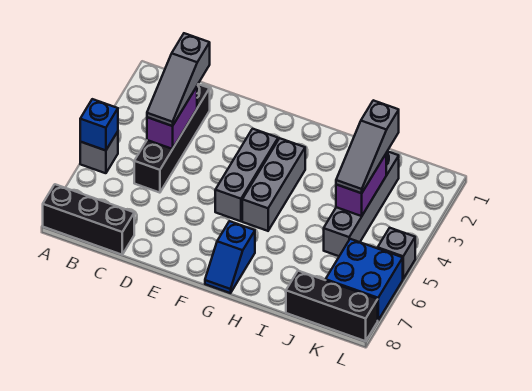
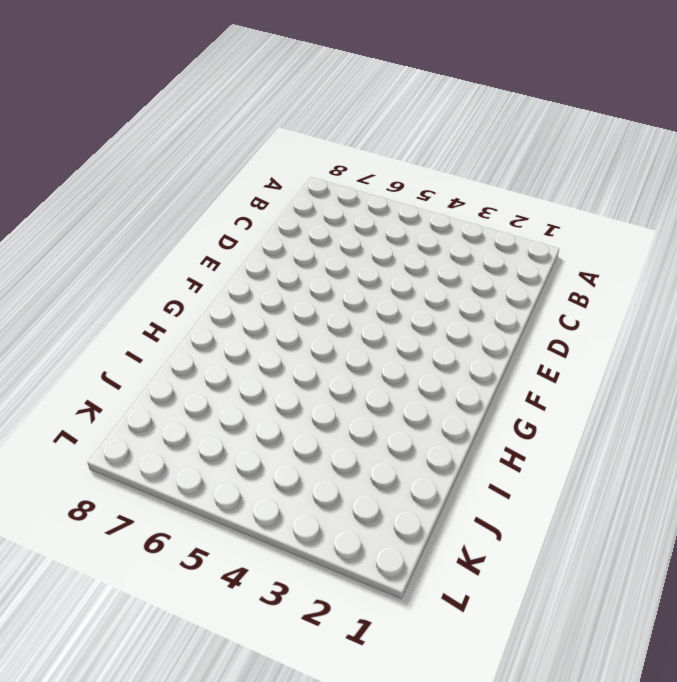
none -> grey 1x1 brick [80,132,118,173]
none -> black 1x3 brick [43,184,134,255]
none -> black 1x4 brick [134,84,210,193]

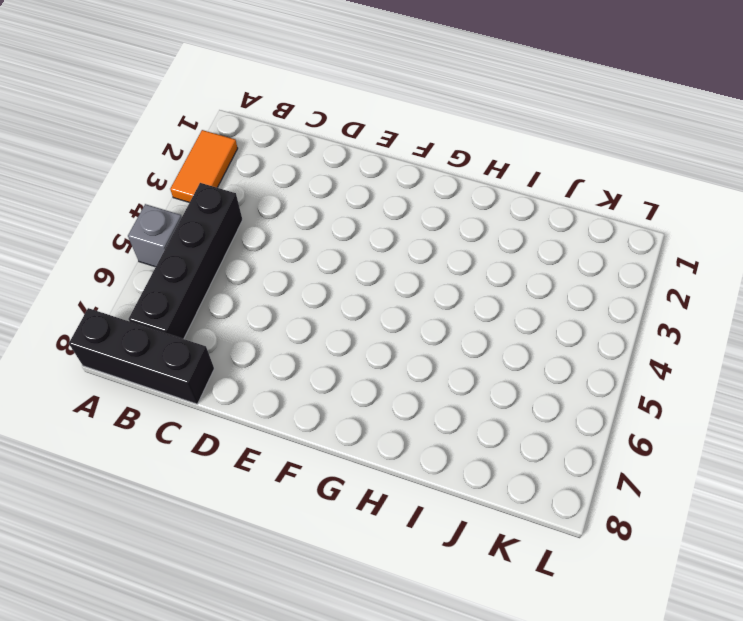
orange 1x2 tile [170,130,238,202] -> none
black 1x4 brick [129,183,243,339] -> black 1x4 brick moved to [134,84,210,193]
none -> grey 1x3 brick [215,129,278,221]
none -> grey 1x3 brick [242,138,305,231]
none -> blue 1x2 slope [205,221,255,293]

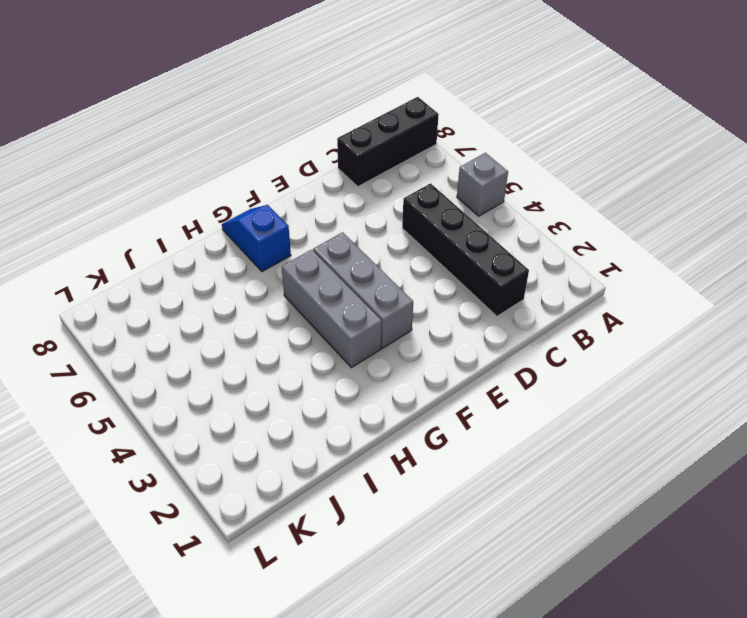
none -> grey 1x4 brick [324,151,399,256]
none -> black 1x3 brick [286,271,378,341]
none -> blue 2x2 brick [326,239,403,320]

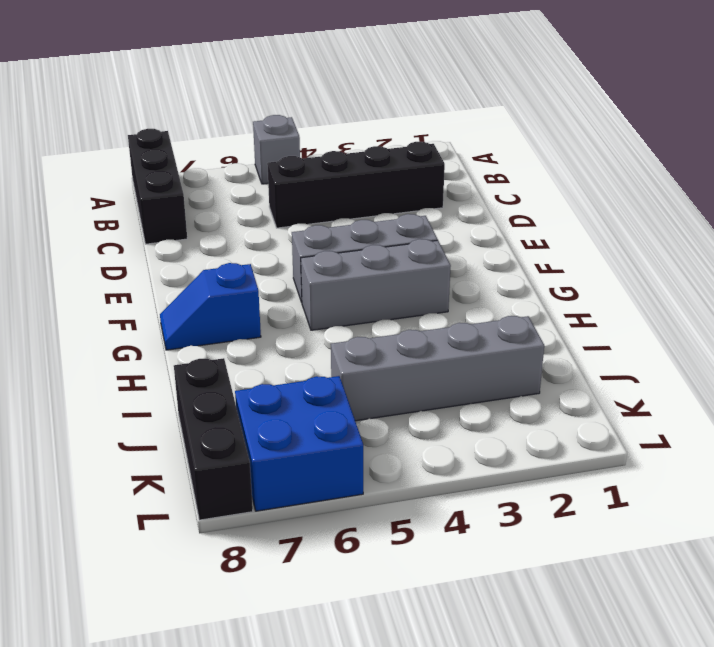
none -> grey 1x1 brick [378,228,415,279]
none -> blue 1x1 brick [80,99,118,151]
none -> purple 1x2 brick [147,87,197,149]

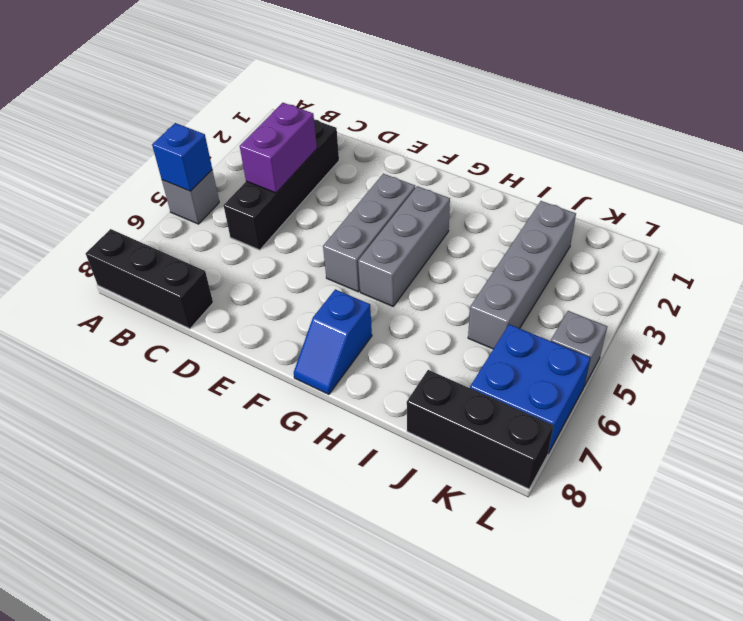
none -> purple 1x2 brick [336,154,386,216]
none -> grey 1x3 slope [147,33,210,126]
none -> grey 1x3 slope [336,100,399,193]

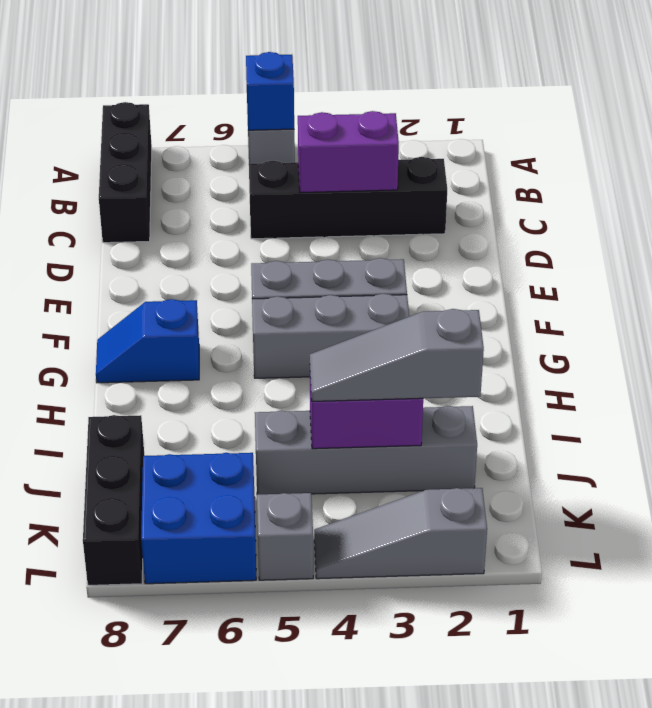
grey 1x3 slope [314,488,487,579] -> grey 1x3 slope moved to [147,33,210,126]

